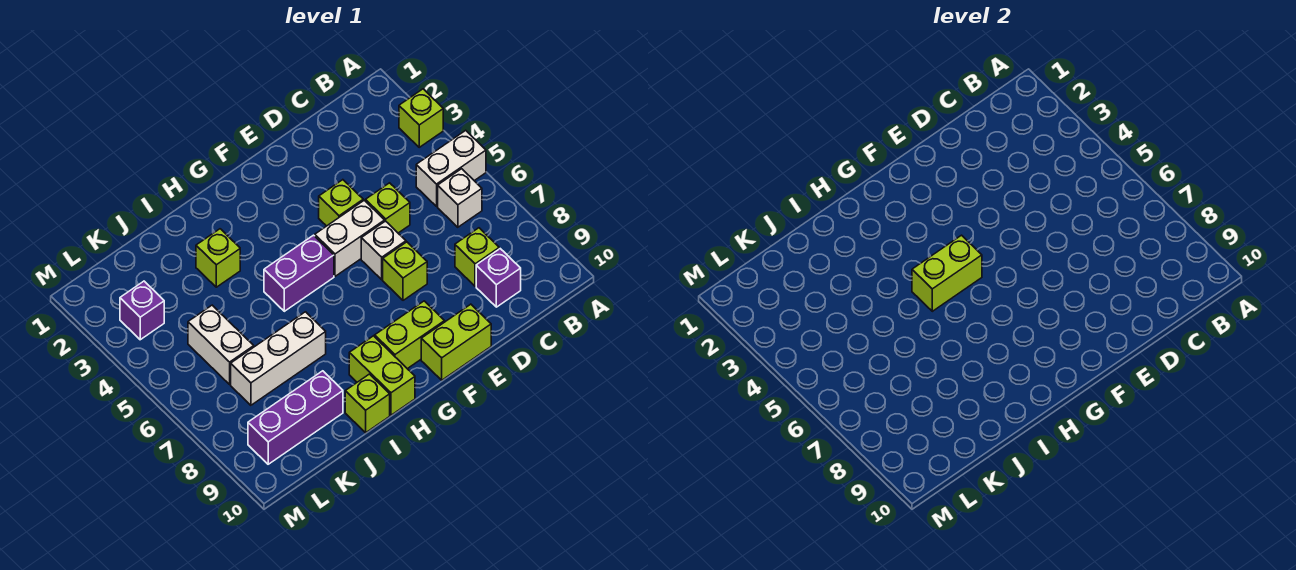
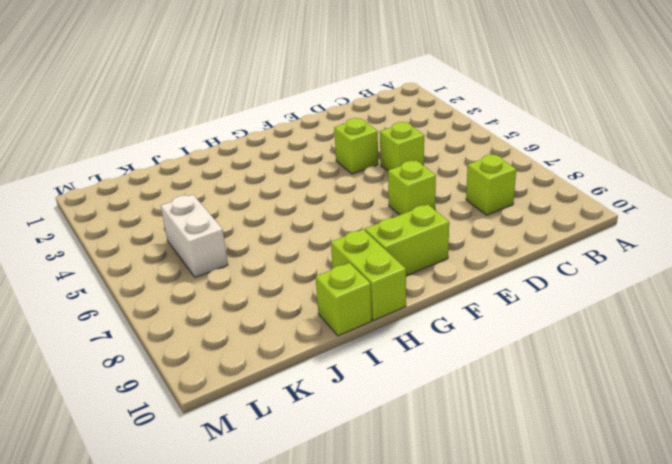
none -> lime 1x1 brick [399,89,443,147]
none -> white 1x2 brick [416,130,486,206]
none -> white 1x1 brick [438,169,482,227]

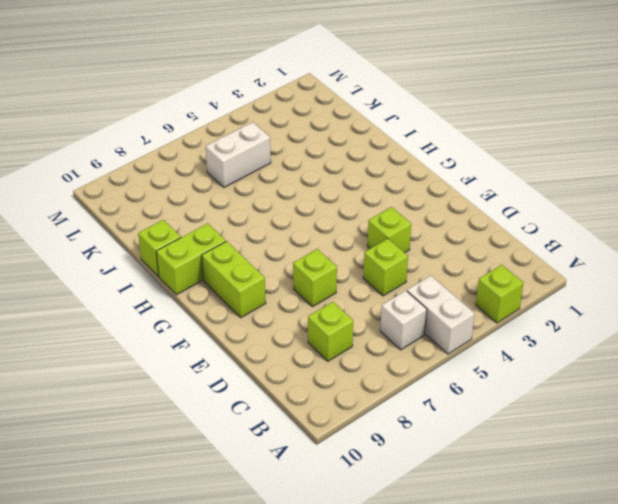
none -> purple 1x1 brick [476,249,521,307]
none -> white 1x2 brick [315,200,385,276]
none -> white 1x1 brick [361,221,406,280]

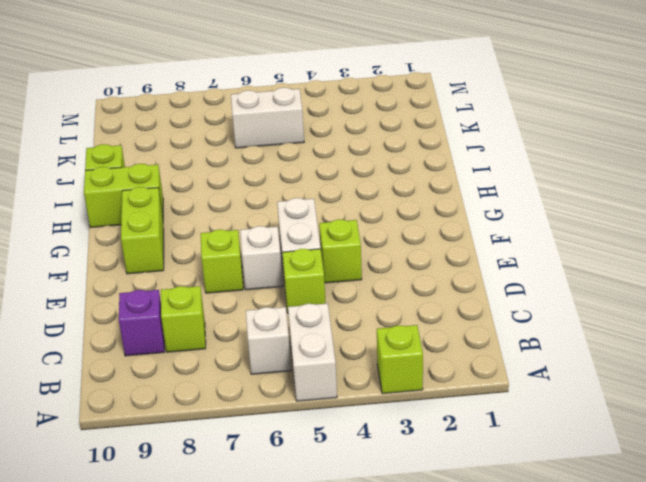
none -> lime 1x2 brick [421,304,491,380]
none -> purple 1x2 brick [264,235,334,311]
none -> lime 1x1 brick [196,229,240,287]

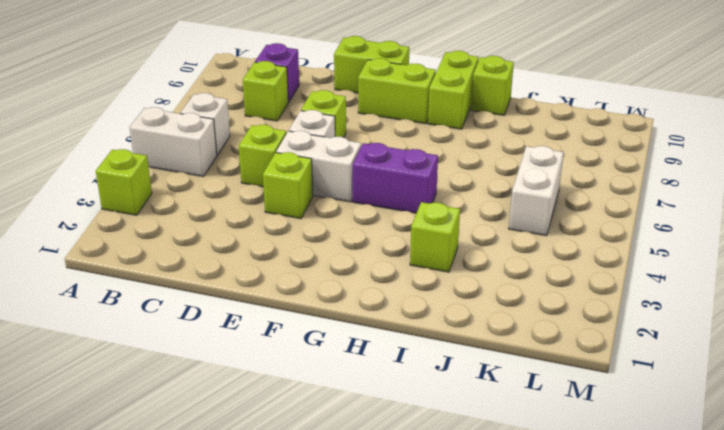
none -> white 1x3 brick [231,312,326,405]
none -> purple 1x3 brick [248,371,343,464]
none -> purple 1x1 brick [120,281,164,340]

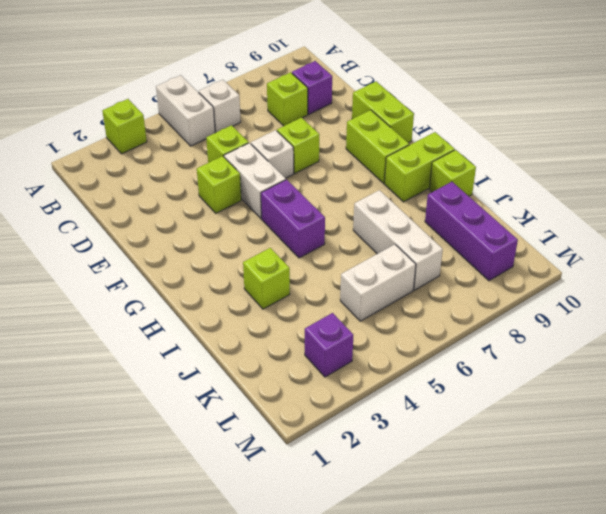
none -> lime 1x2 brick [912,235,982,311]

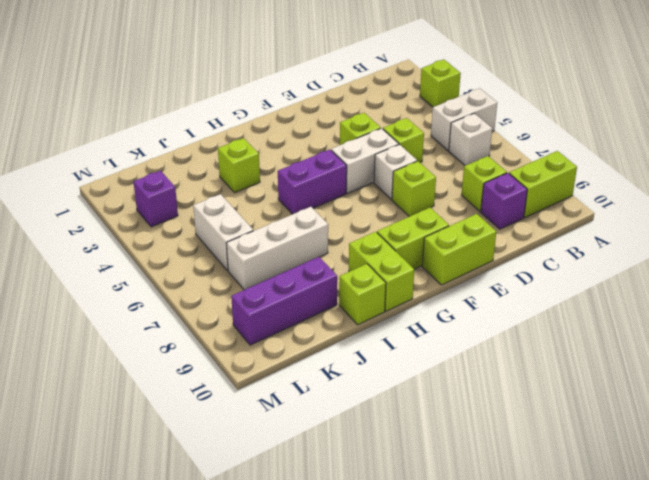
lime 1x2 brick [509,151,577,217] -> lime 1x2 brick moved to [912,235,982,311]

